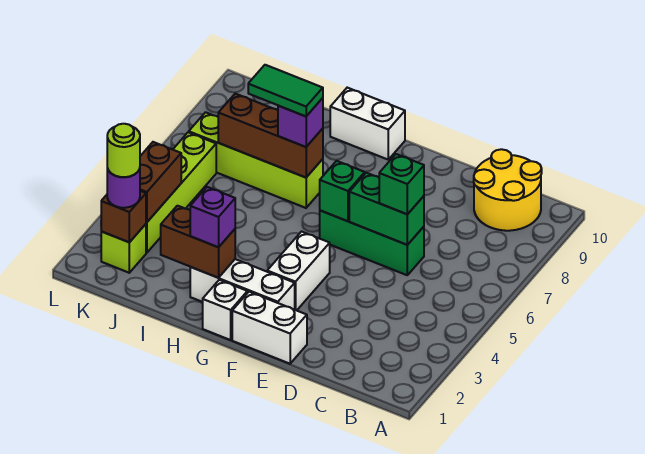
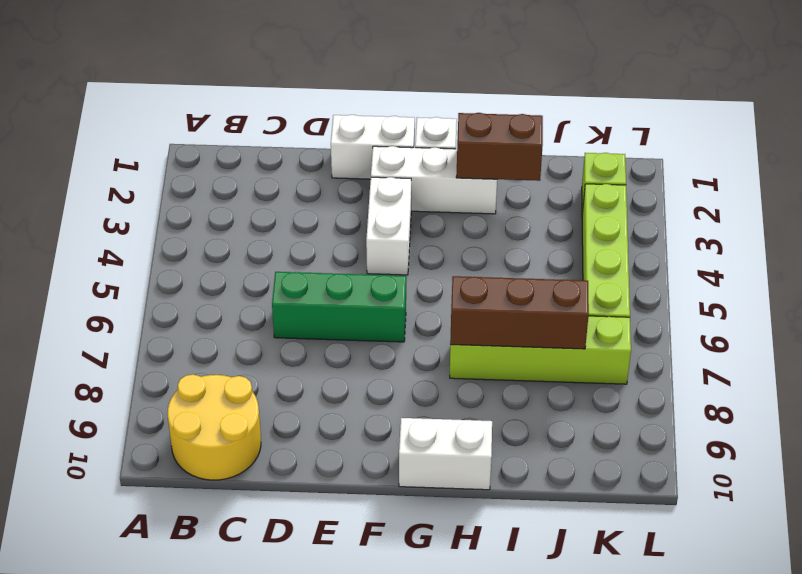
none -> green 1x2 brick [349,173,424,245]
none -> green 1x1 brick [320,161,365,221]
none -> brown 1x1 brick [101,191,146,242]

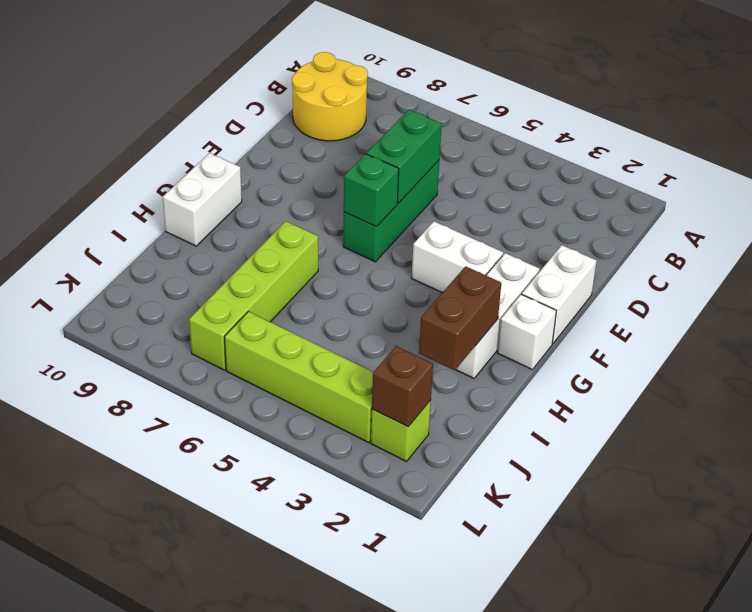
none -> brown 1x3 brick [218,94,323,178]
none -> brown 1x2 brick [140,142,181,222]
none -> green 1x1 brick [379,154,424,214]

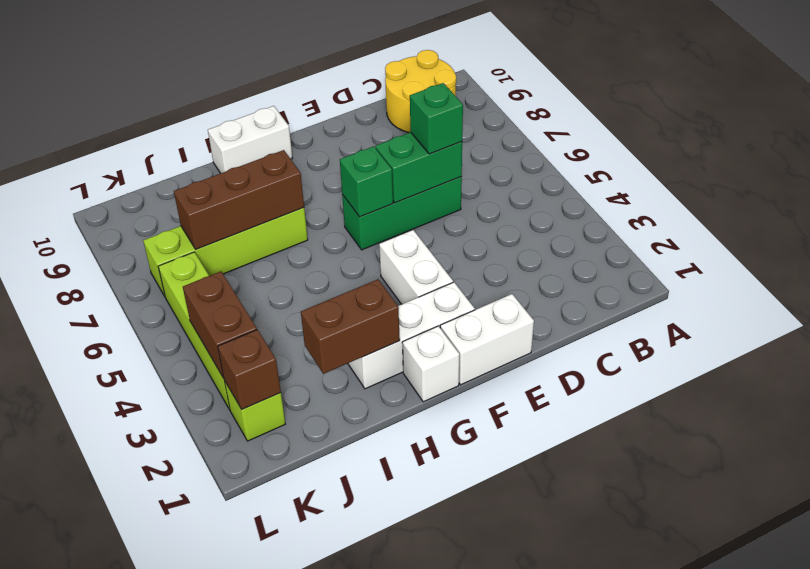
none -> purple 1x1 brick [190,187,235,247]
none -> purple 1x1 brick [278,98,323,147]
none -> purple 1x1 round brick [107,168,140,208]

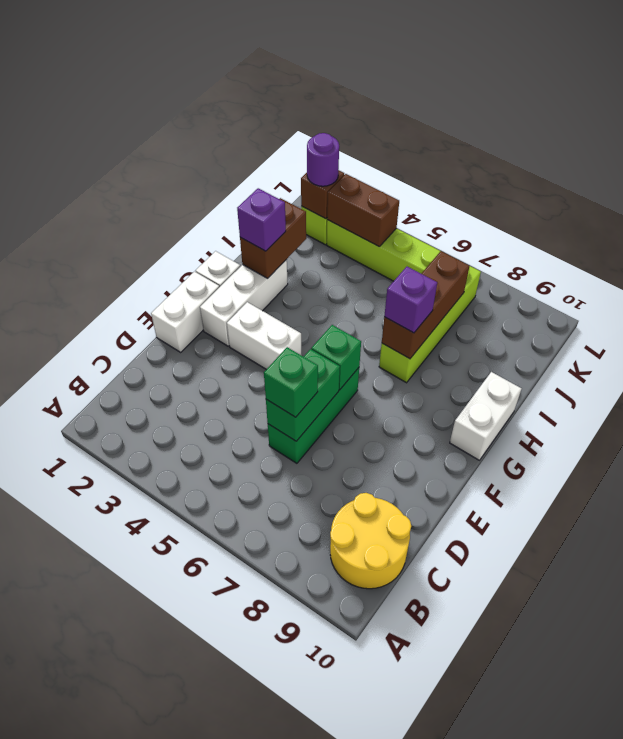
none -> green 1x2 tile [248,65,323,116]
none -> lime 1x1 round brick [107,124,140,177]

